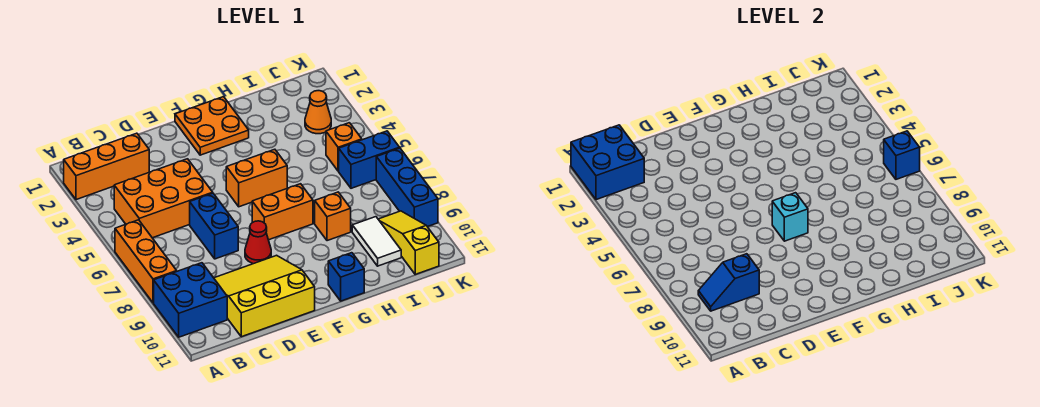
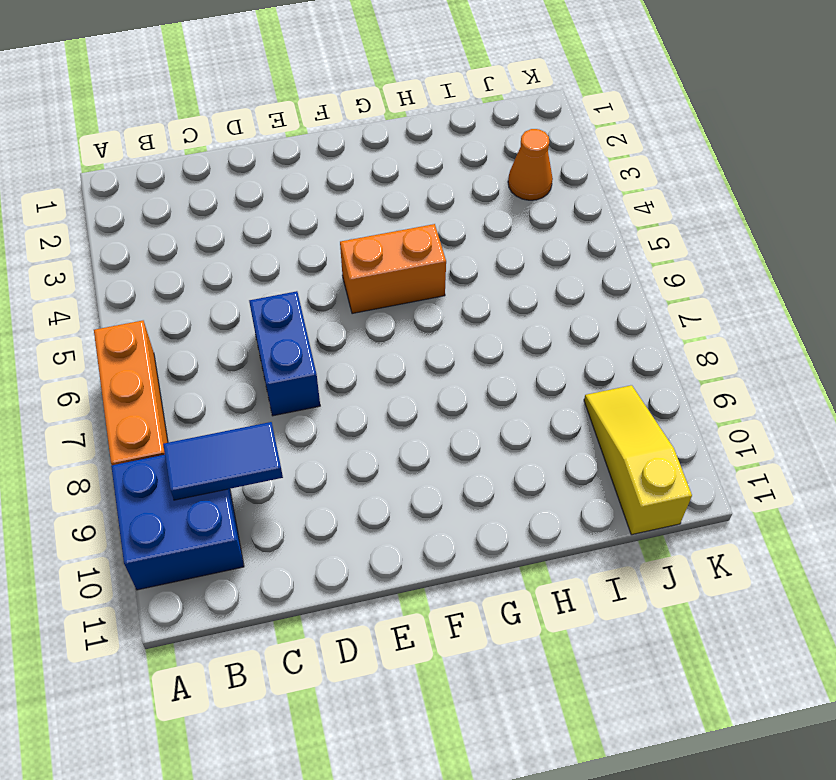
blue 1x2 tile [163,422,283,500] -> blue 1x2 slope [698,254,759,311]
none -> orange 1x3 brick [64,133,149,200]
none -> orange 2x3 brick [114,159,213,238]
none -> yellow 3x3 slope [214,255,315,337]

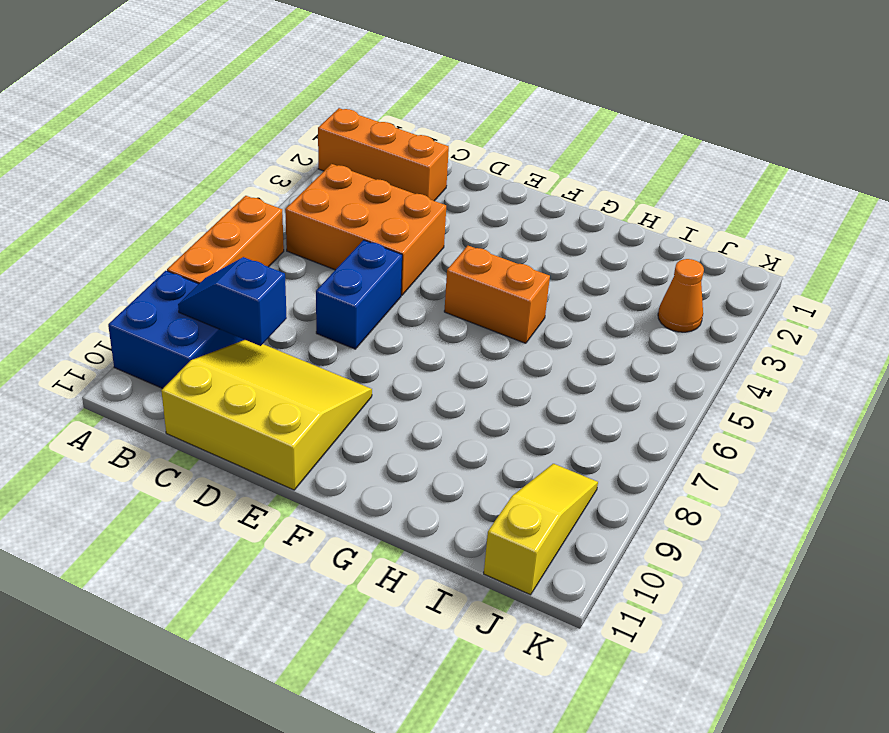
none -> red 1x1 cone [245,221,271,264]
none -> orange 2x2 plate [175,97,249,155]
none -> orange 1x2 brick [252,184,313,240]

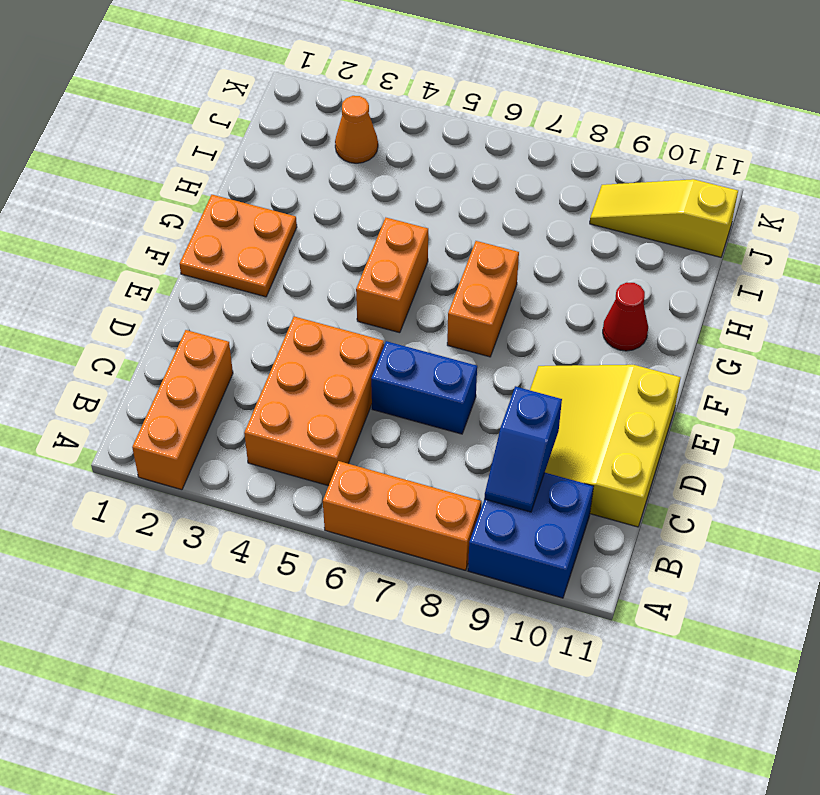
red 1x1 cone [603,283,648,351] -> red 1x1 cone moved to [245,221,271,264]
none -> blue 1x1 brick [328,253,364,301]
none -> orange 1x1 brick [315,192,351,241]
none -> white 1x2 tile [352,217,401,266]

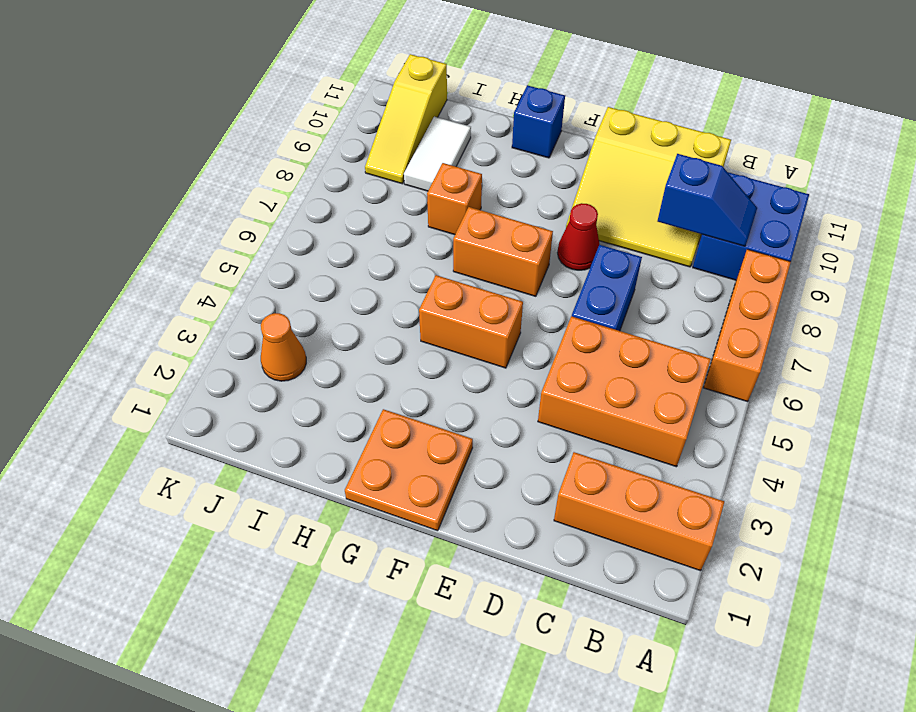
none -> orange 1x1 brick [326,123,362,171]
none -> blue 1x2 brick [339,131,400,188]
none -> blue 1x3 brick [376,148,438,227]

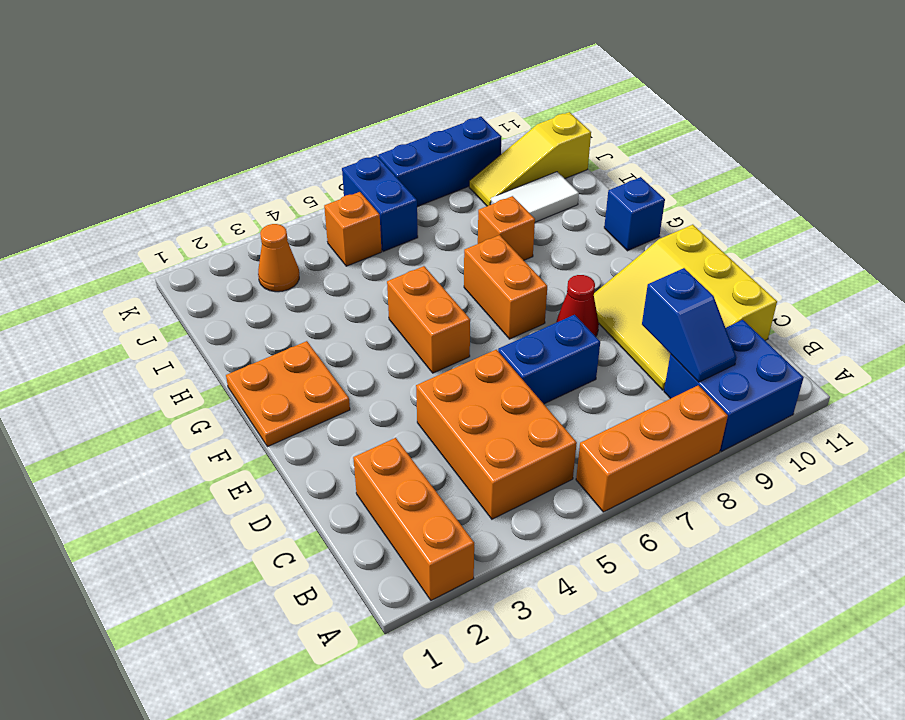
none -> blue 2x2 brick [571,125,644,200]
none -> cyan 1x1 brick [772,193,808,241]
none -> blue 1x1 brick [884,131,920,179]

